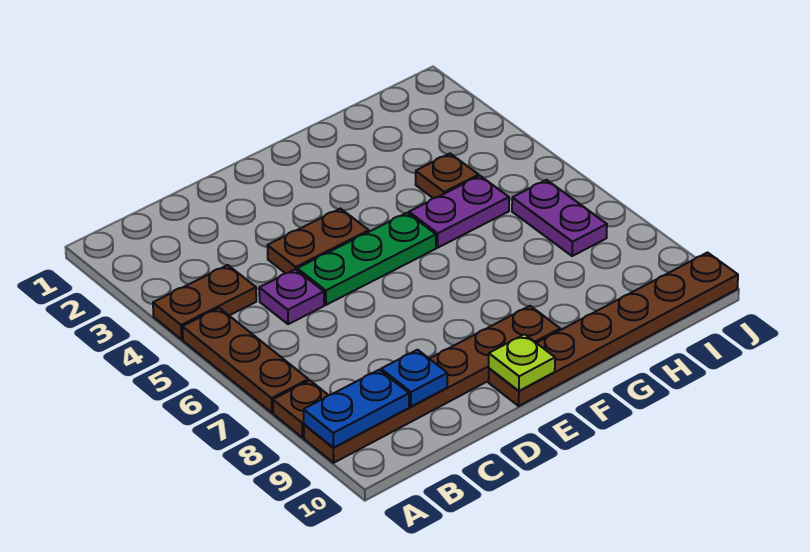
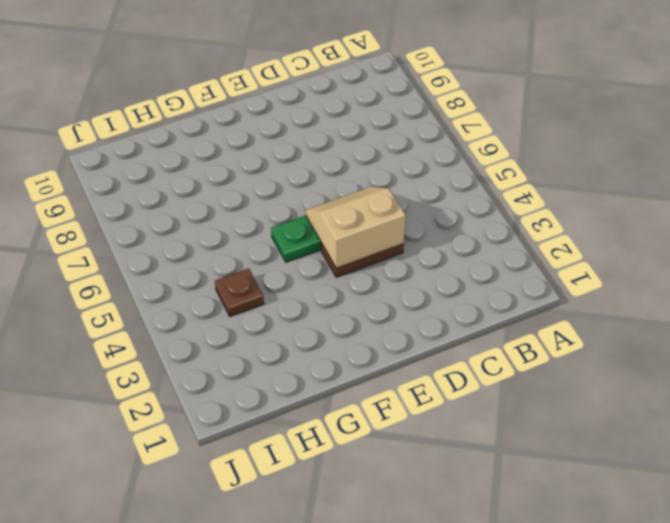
tan 2x2 slope [305,186,406,268] -> none
none -> brown 1x2 plate [153,265,256,339]
none -> brown 1x3 plate [183,308,308,413]
none -> brown 1x1 plate [273,380,328,438]

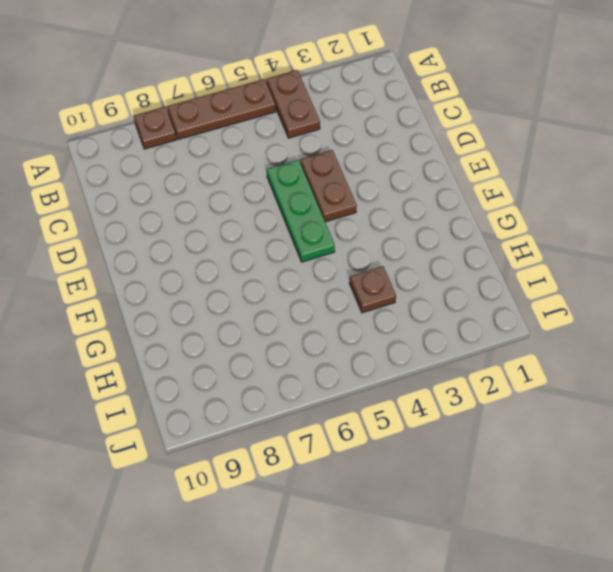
none -> brown 1x6 plate [304,306,560,463]
none -> purple 1x1 plate [259,269,324,324]
none -> brown 1x6 plate [488,253,738,406]

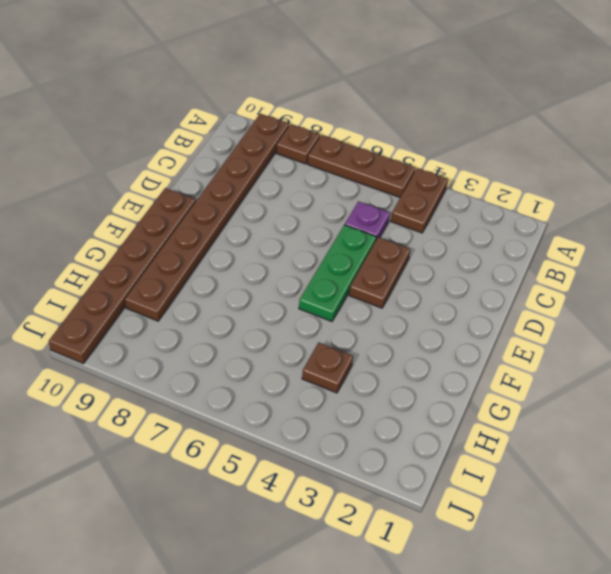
brown 1x8 plate [125,114,289,321] -> brown 1x6 plate [304,306,560,463]
none -> purple 1x2 plate [409,176,509,248]
none -> purple 1x2 plate [512,180,607,256]
none -> blue 1x2 plate [304,370,409,448]

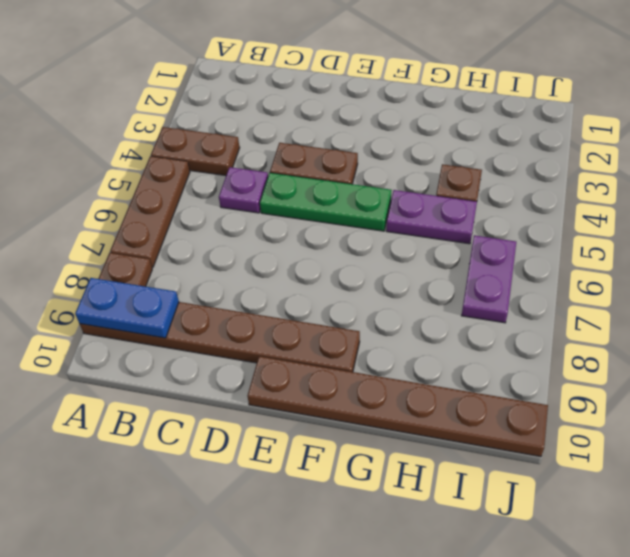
none -> blue 1x1 plate [381,350,447,407]
none -> lime 1x1 plate [489,334,555,391]

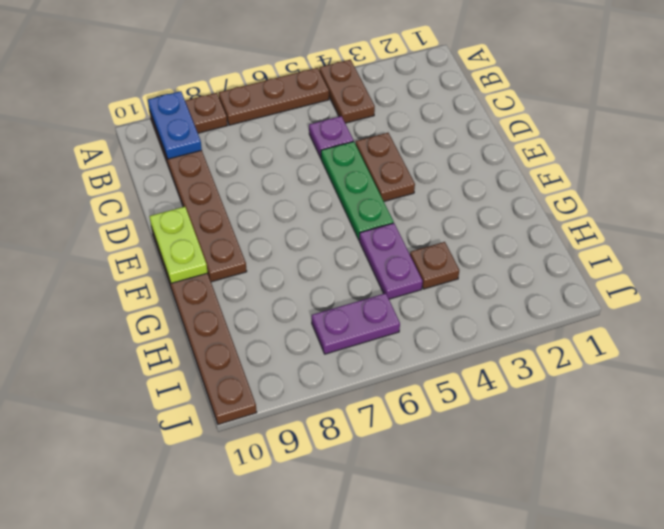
lime 1x2 plate [149,207,208,283] -> lime 1x1 plate [489,334,555,391]
none -> blue 1x1 plate [381,350,447,407]

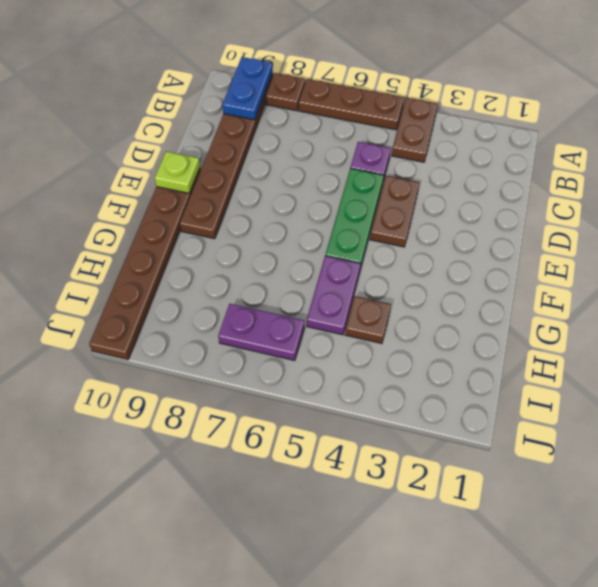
none -> blue 1x1 plate [381,350,447,407]

